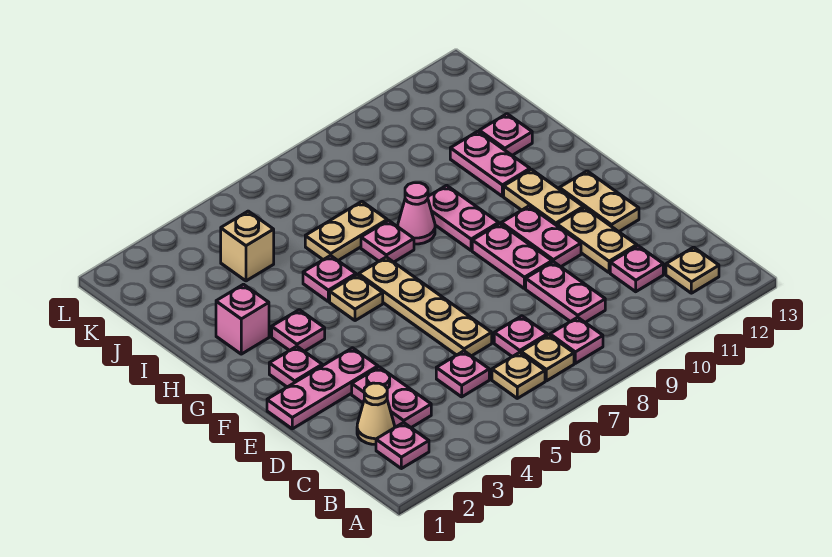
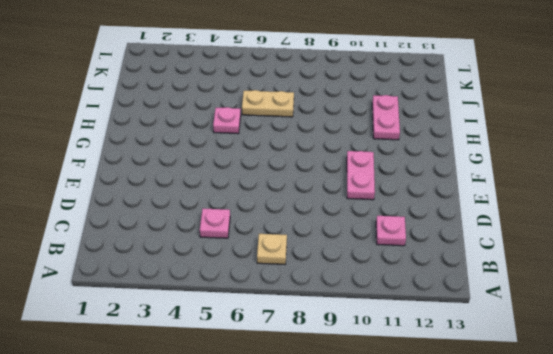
none -> pink 1x1 plate [376,422,429,469]
none -> tan 1x1 plate [492,352,545,398]
none -> pink 1x1 plate [550,317,603,363]
none -> tan 1x1 plate [666,247,719,293]

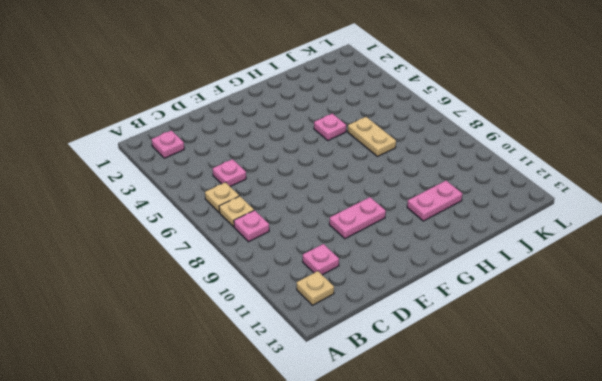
none -> tan 1x1 cone [357,383,394,444]
none -> pink 1x2 plate [352,367,431,427]
none -> pink 1x1 plate [494,316,547,357]
none -> pink 1x2 plate [526,262,605,322]

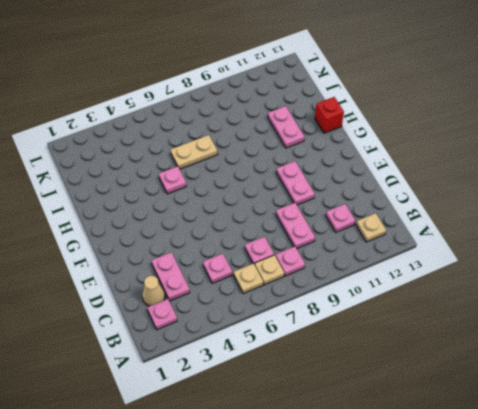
red 1x1 brick [315,97,344,133] -> none
none -> tan 1x4 plate [359,257,492,356]
none -> tan 1x2 plate [557,208,637,273]
none -> pink 1x3 plate [267,348,378,429]
none -> pink 1x2 plate [472,224,552,289]

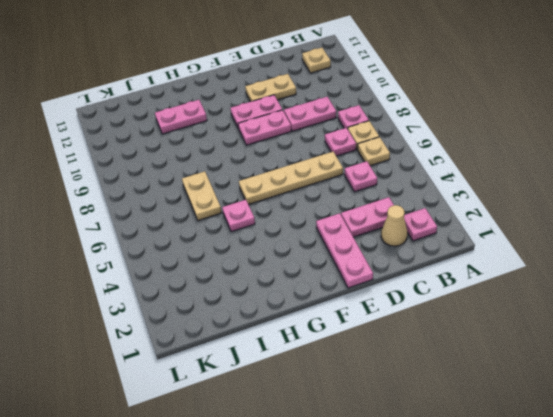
none -> pink 1x1 plate [610,246,663,292]
none -> tan 1x2 plate [559,171,639,232]
none -> pink 1x1 plate [269,346,322,387]
none -> tan 1x2 plate [504,169,583,226]

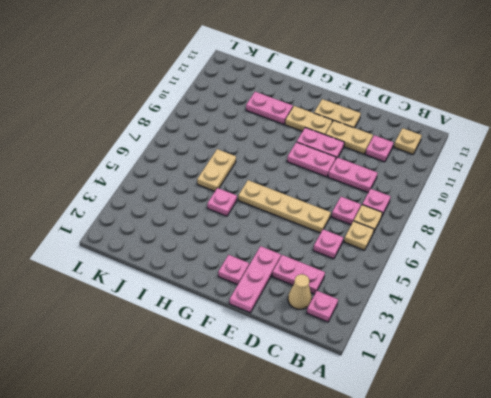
none -> pink 1x1 plate [272,310,325,351]
none -> tan 1x1 plate [330,275,383,321]
none -> pink 1x2 plate [428,185,499,250]
none -> pink 1x1 brick [216,284,269,354]

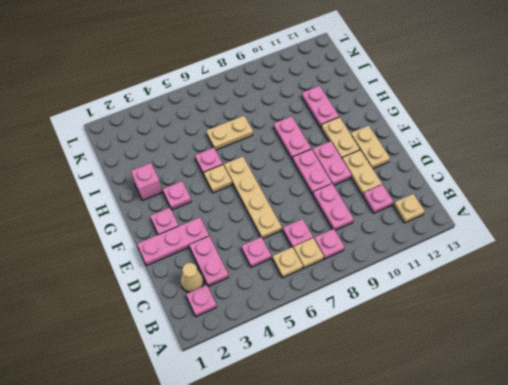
none -> pink 1x1 plate [361,221,414,262]
none -> pink 1x1 cone [398,183,435,244]
none -> pink 1x1 plate [479,114,532,155]
none -> tan 1x1 brick [221,211,274,281]

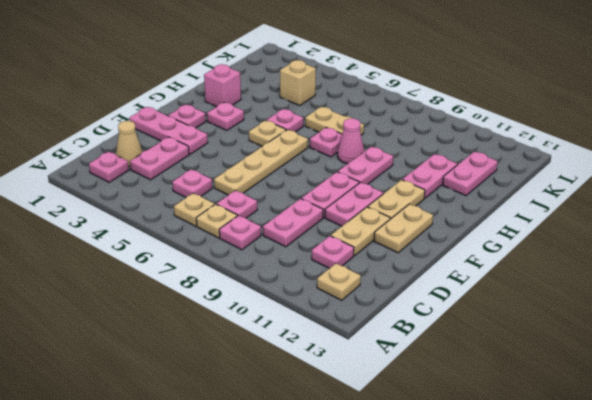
pink 1x2 plate [443,152,498,196] -> pink 1x1 plate [479,114,532,155]

